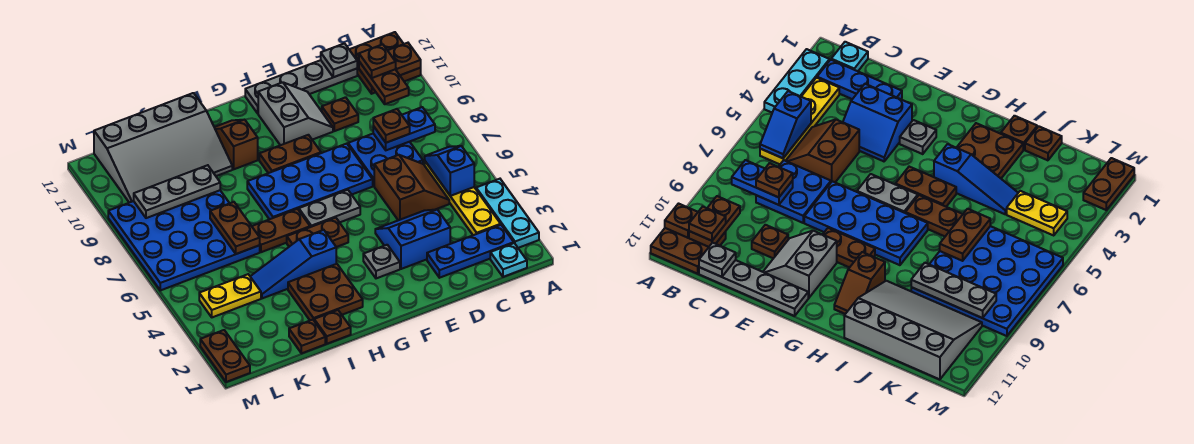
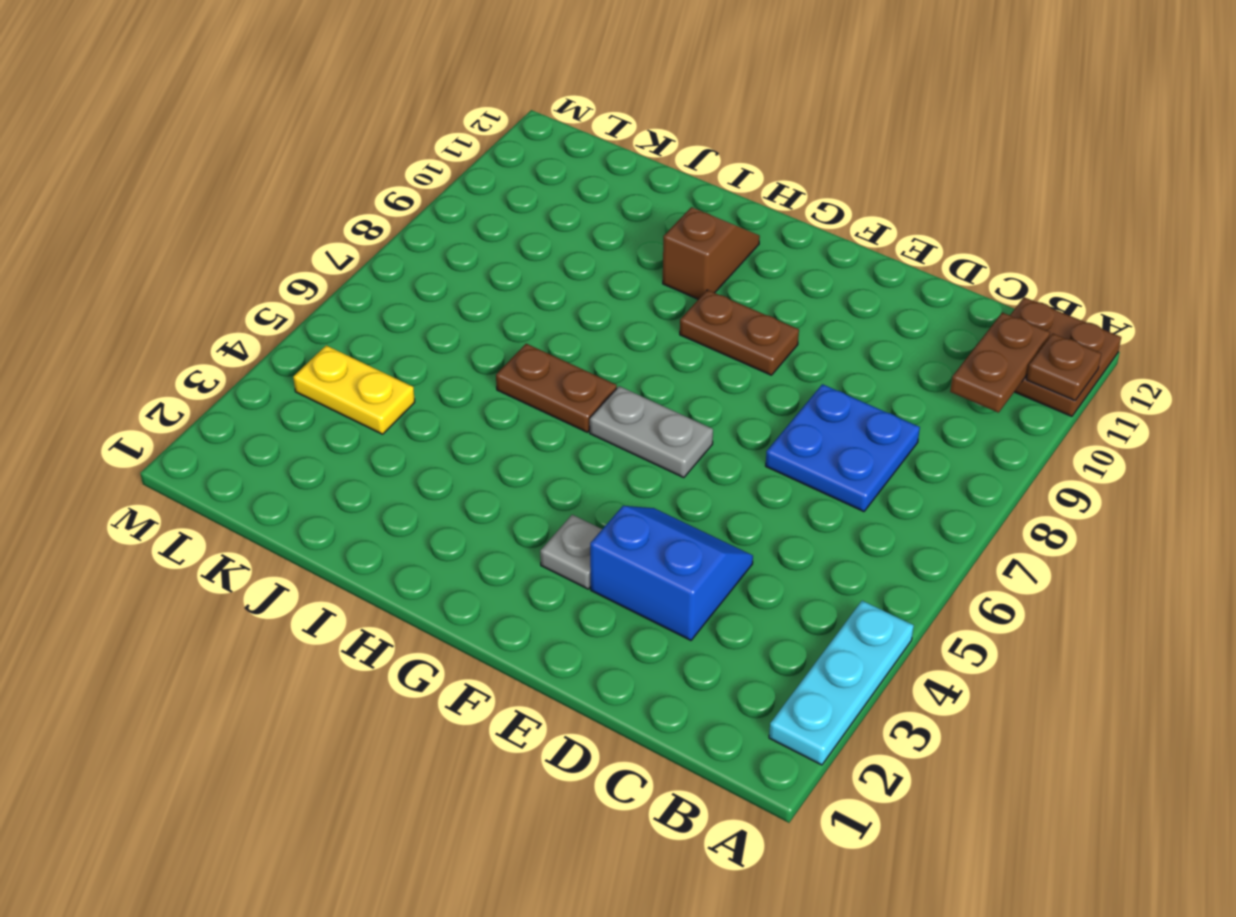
none -> cyan 1x1 plate [490,243,527,277]
none -> blue 1x3 plate [427,225,514,278]
none -> yellow 1x4 plate [425,161,501,235]
none -> brown 2x2 slope [374,155,449,220]

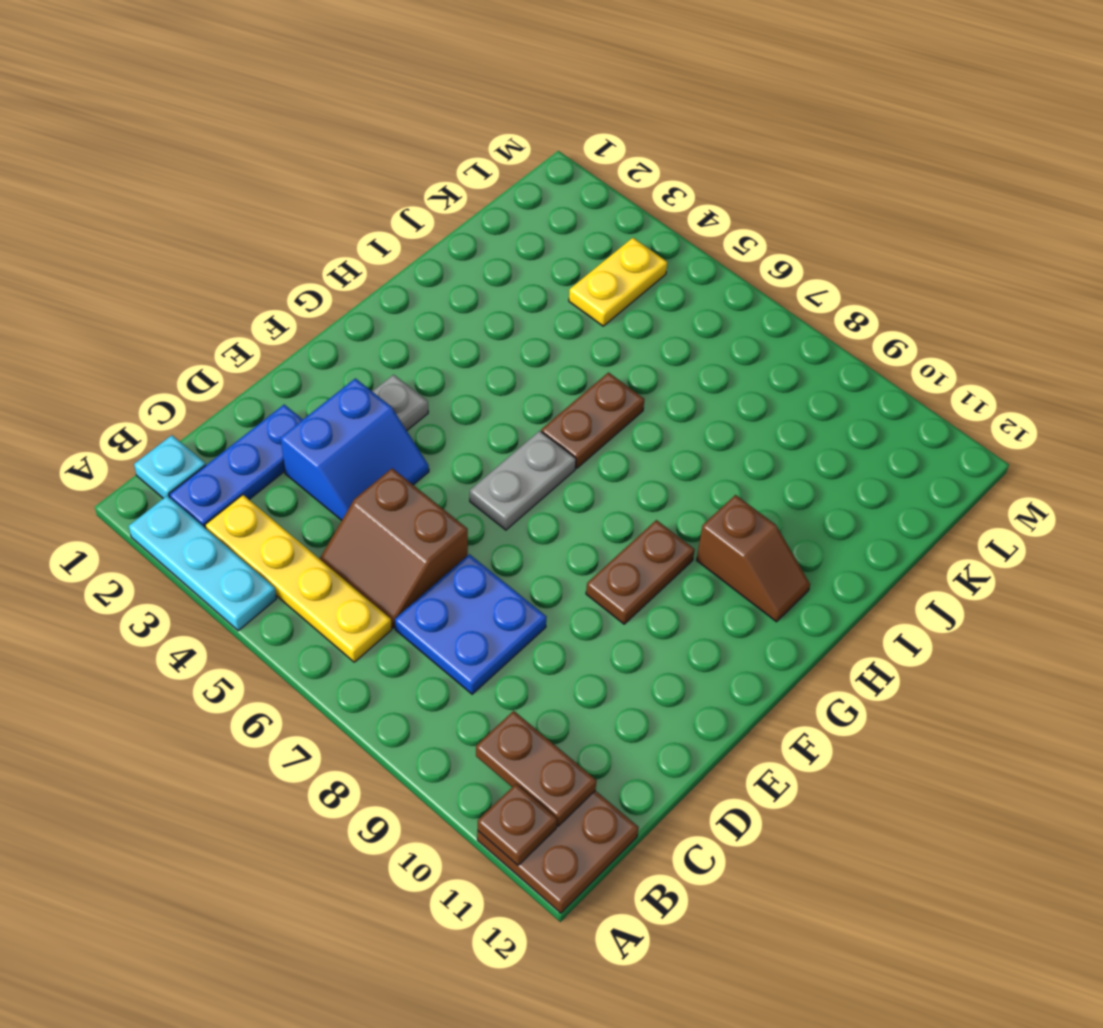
none -> grey 1x4 plate [245,60,357,113]
none -> brown 1x1 plate [322,97,358,131]
none -> blue 2x4 plate [247,144,373,219]
none -> grey 2x2 slope [258,82,333,145]

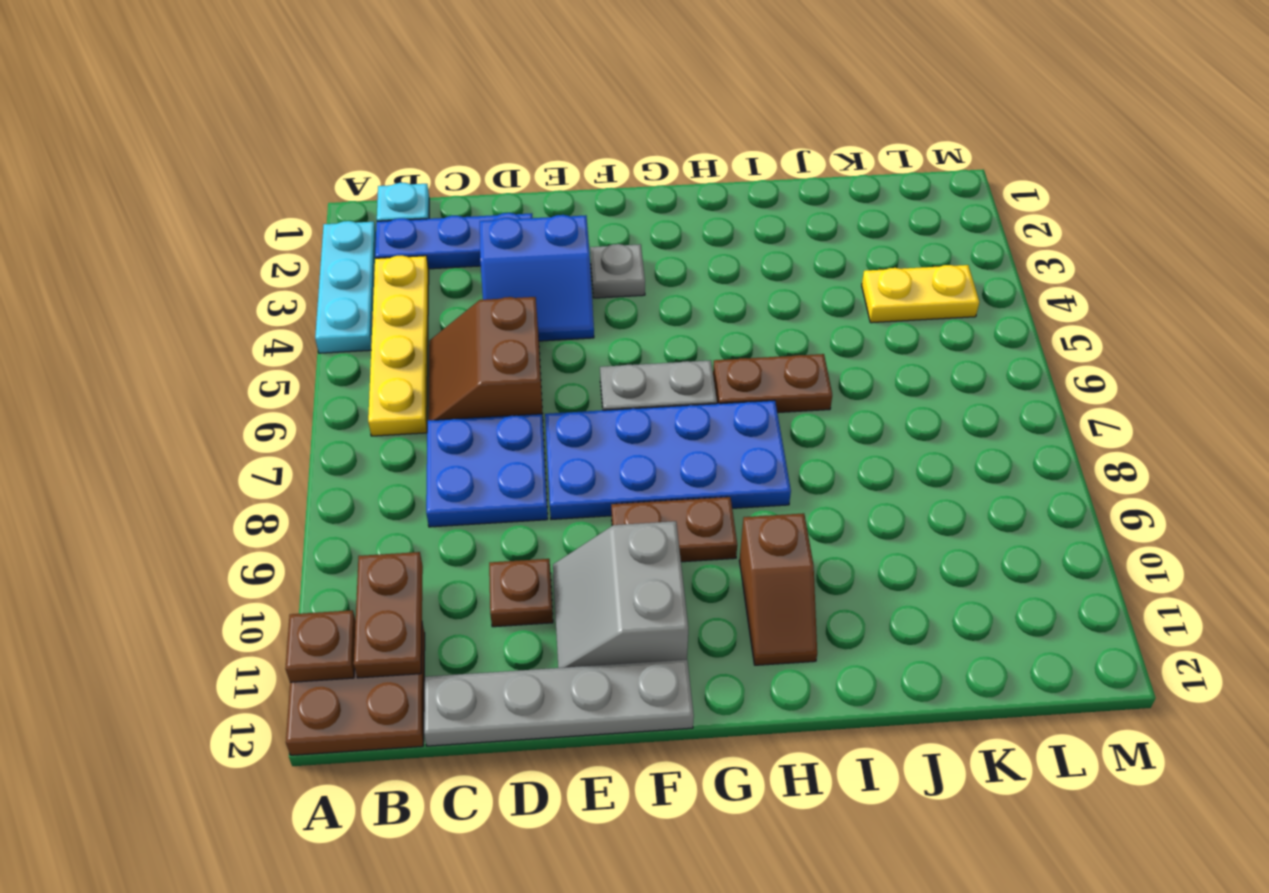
none -> brown 1x2 plate [287,218,348,247]
none -> brown 2x2 plate [288,264,363,320]
none -> blue 1x3 slope [250,230,336,298]
none -> brown 1x1 plate [314,310,351,344]

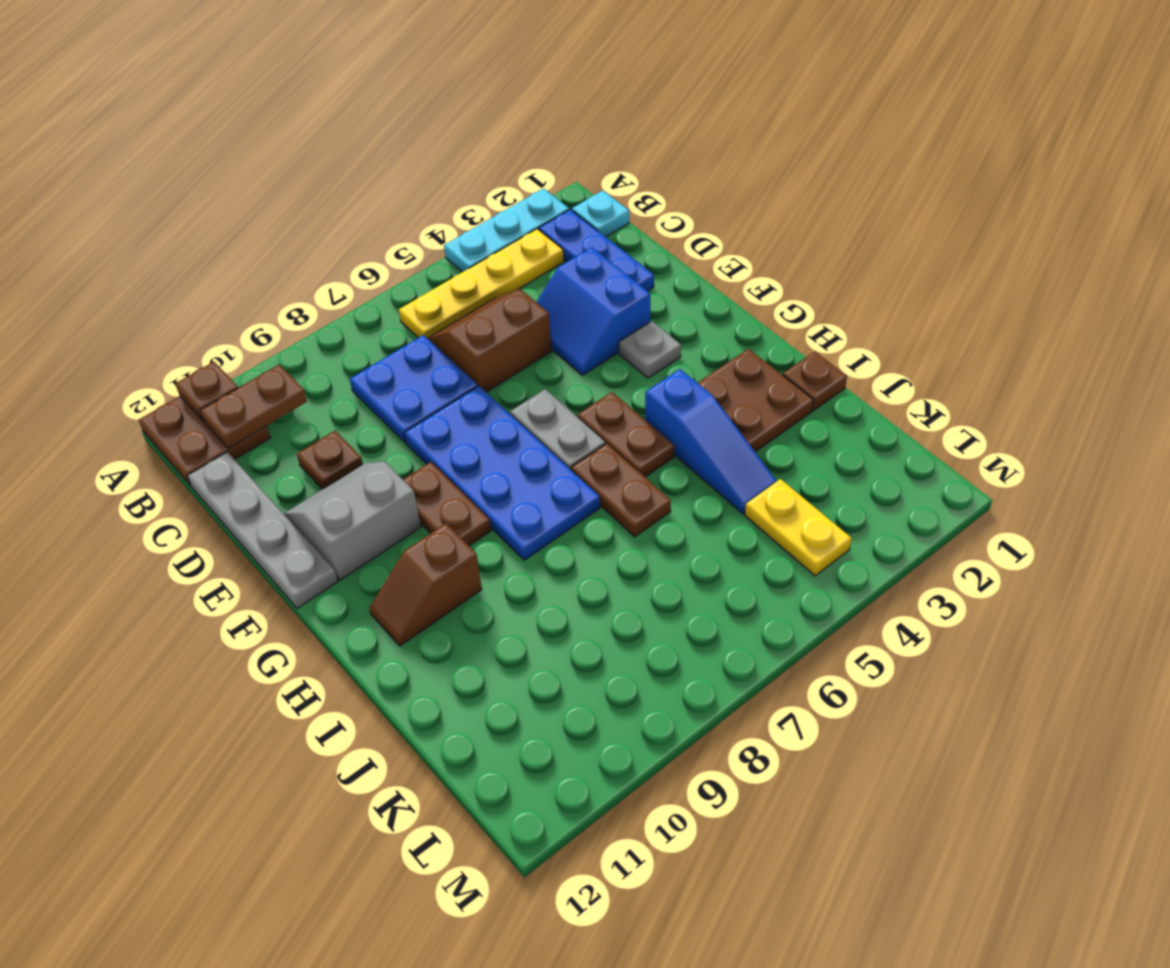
none -> grey 3x4 slope [94,93,232,203]
none -> brown 1x1 plate [289,320,325,353]
none -> blue 4x4 plate [108,190,260,290]
none -> brown 1x2 plate [200,330,250,382]

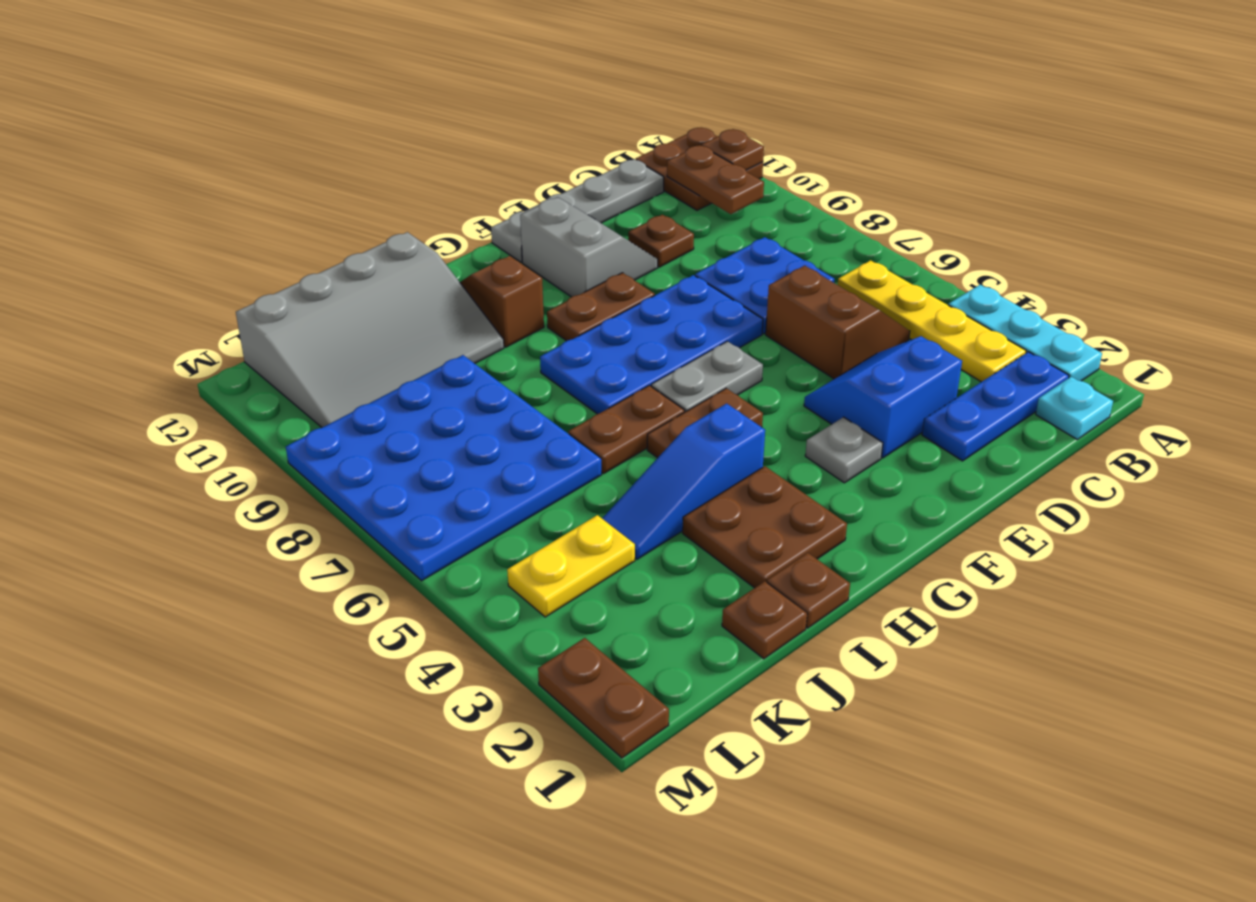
none -> blue 1x2 slope [425,146,474,196]
none -> blue 1x2 plate [373,107,435,150]
none -> grey 1x1 plate [321,43,357,77]
none -> brown 1x2 plate [210,202,260,254]

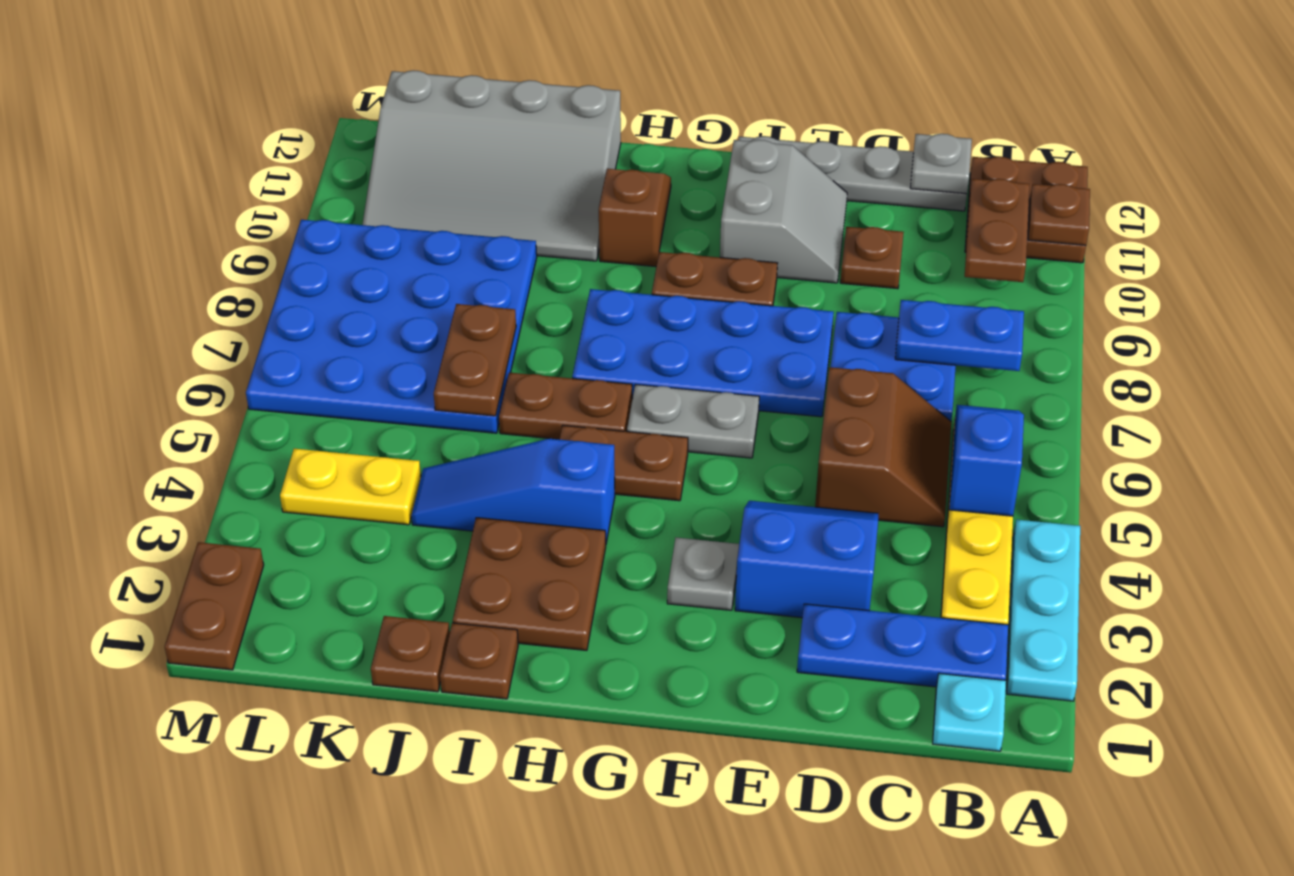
none -> grey 1x3 plate [134,165,220,218]
none -> brown 1x1 plate [359,44,396,78]
none -> brown 1x1 plate [373,109,410,143]

